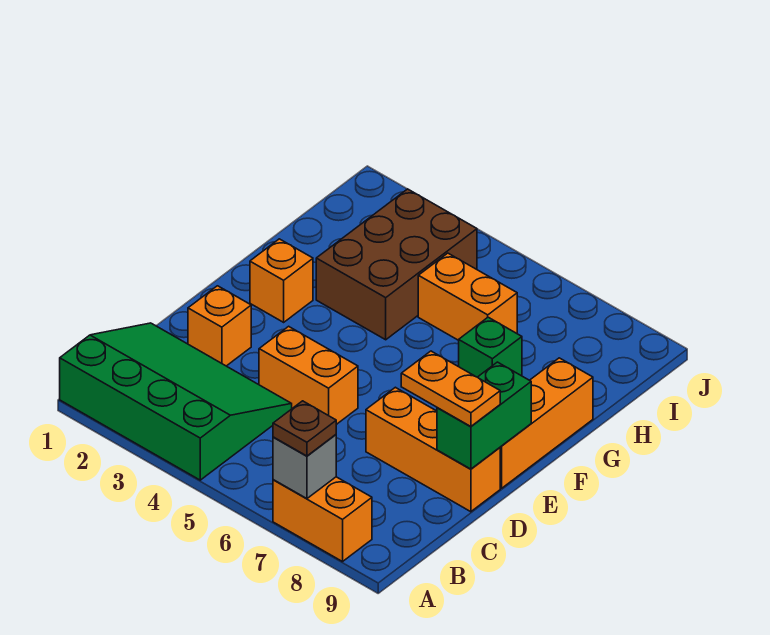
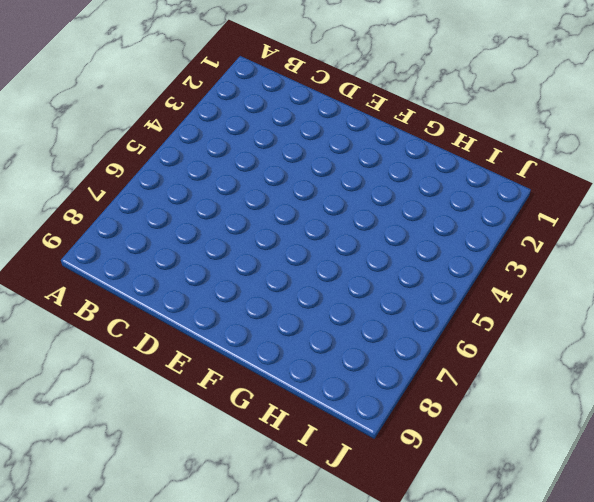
none -> green 3x4 slope [60,323,292,480]
none -> orange 1x2 brick [273,477,372,562]
none -> orange 1x1 brick [188,286,251,366]

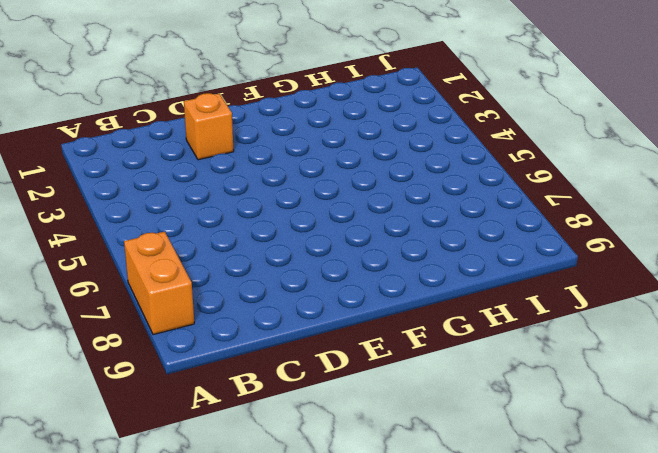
none -> green 3x4 slope [60,323,292,480]
none -> orange 1x2 brick [259,326,358,425]
none -> orange 1x3 brick [366,387,500,512]

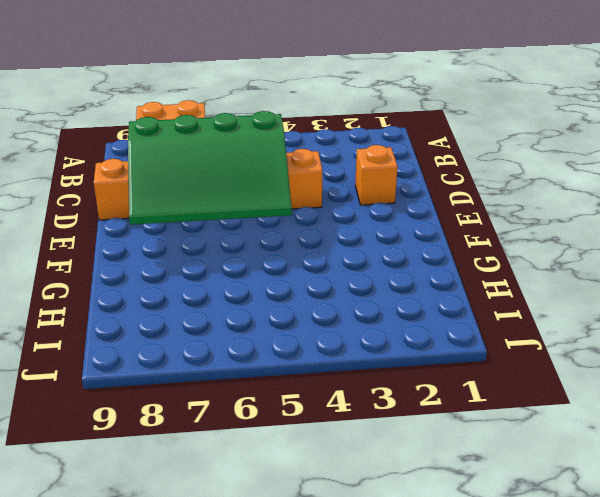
green 3x4 slope [128,111,292,225] -> green 3x4 slope moved to [60,323,292,480]
none -> orange 1x3 brick [500,358,593,488]
none -> orange 1x1 brick [250,239,313,322]
none -> brown 2x3 brick [316,189,477,340]

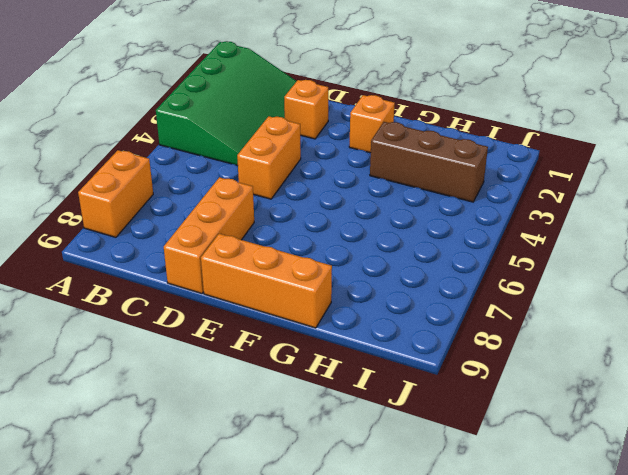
brown 1x3 brick [370,122,488,202] -> brown 2x3 brick [316,189,477,340]
none -> green 1x1 brick [459,317,522,377]
none -> orange 1x2 brick [418,253,517,340]
none -> grey 1x1 brick [273,435,336,499]

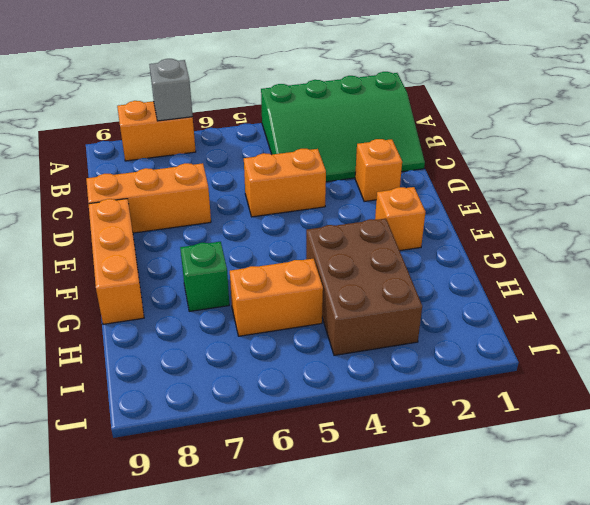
none -> green 1x2 brick [437,362,531,469]
none -> brown 1x1 plate [273,401,336,456]
none -> orange 1x2 plate [401,351,500,426]

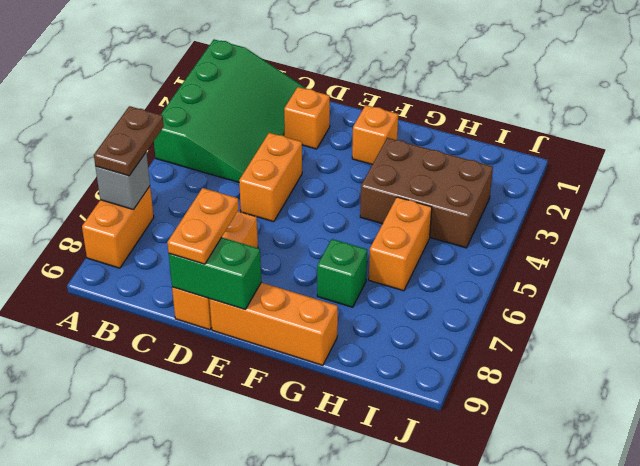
brown 1x2 plate [94,106,164,176] -> brown 1x1 plate [273,401,336,456]

